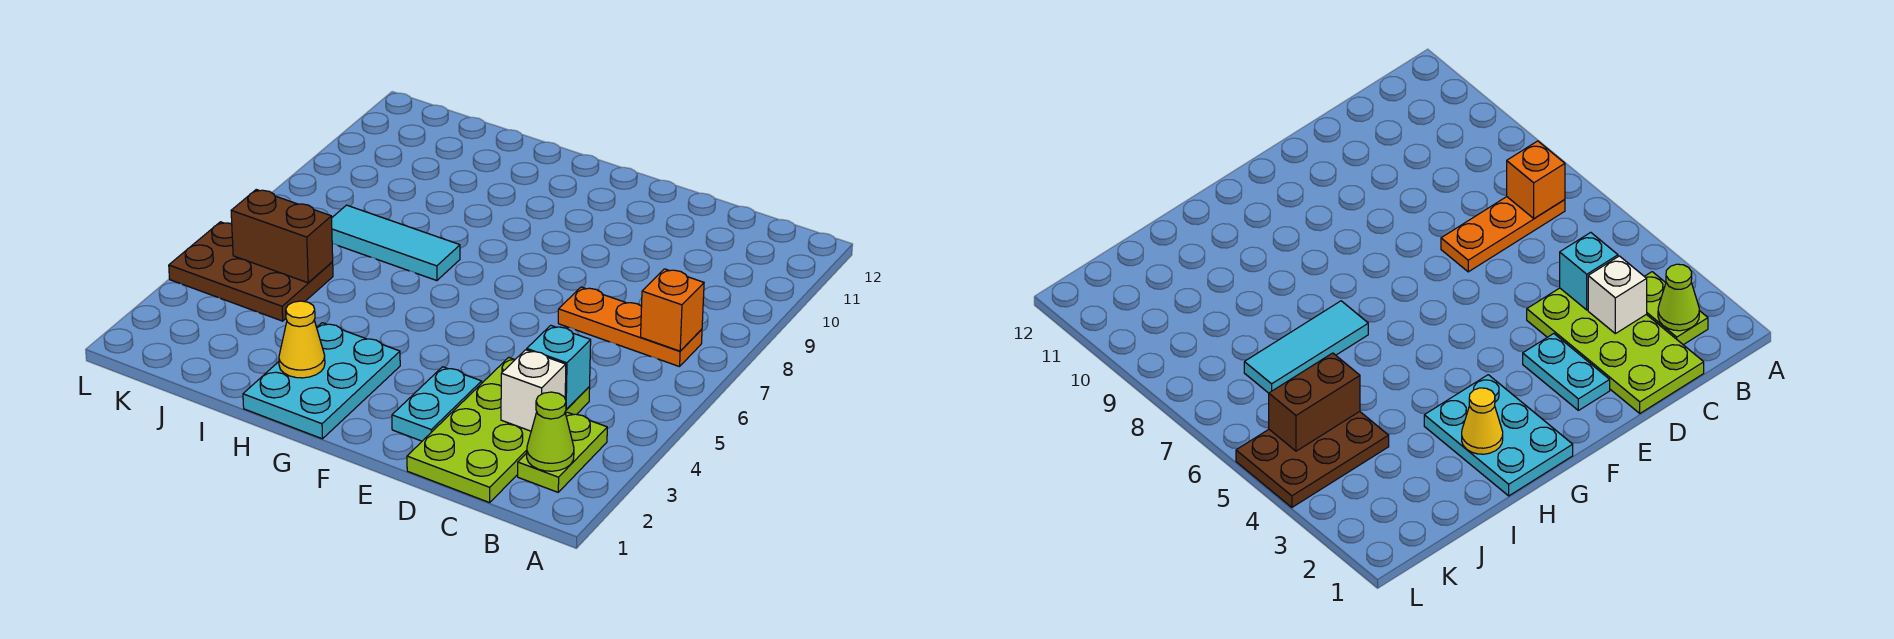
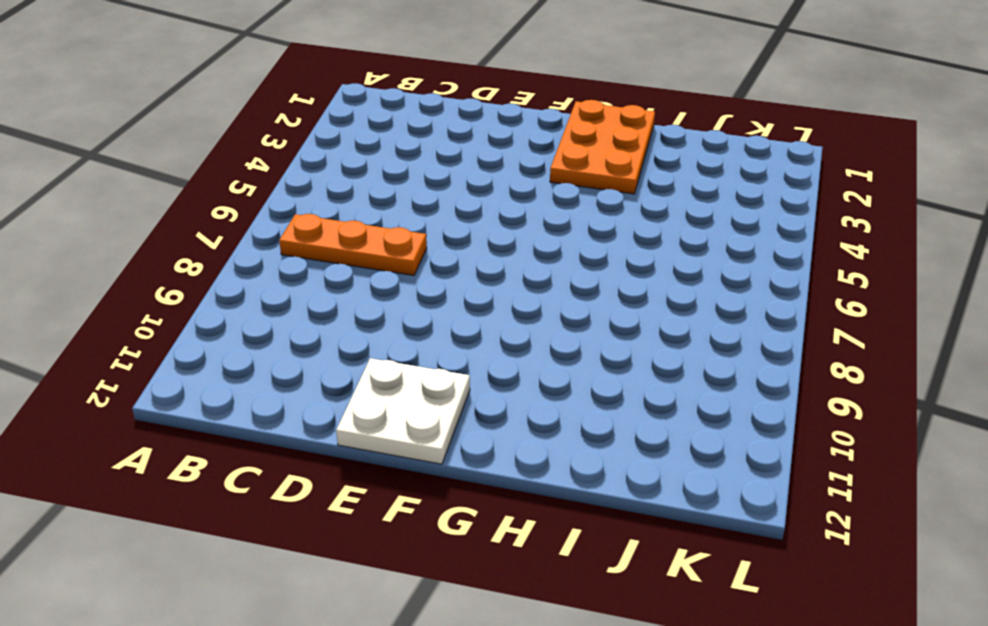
white 2x2 plate [336,358,470,464] -> none
orange 2x3 plate [550,100,655,194] -> cyan 2x3 plate [243,323,400,439]
none -> lime 1x2 plate [518,412,607,492]
none -> lime 2x4 plate [407,357,590,503]
none -> cyan 1x2 plate [392,367,482,441]

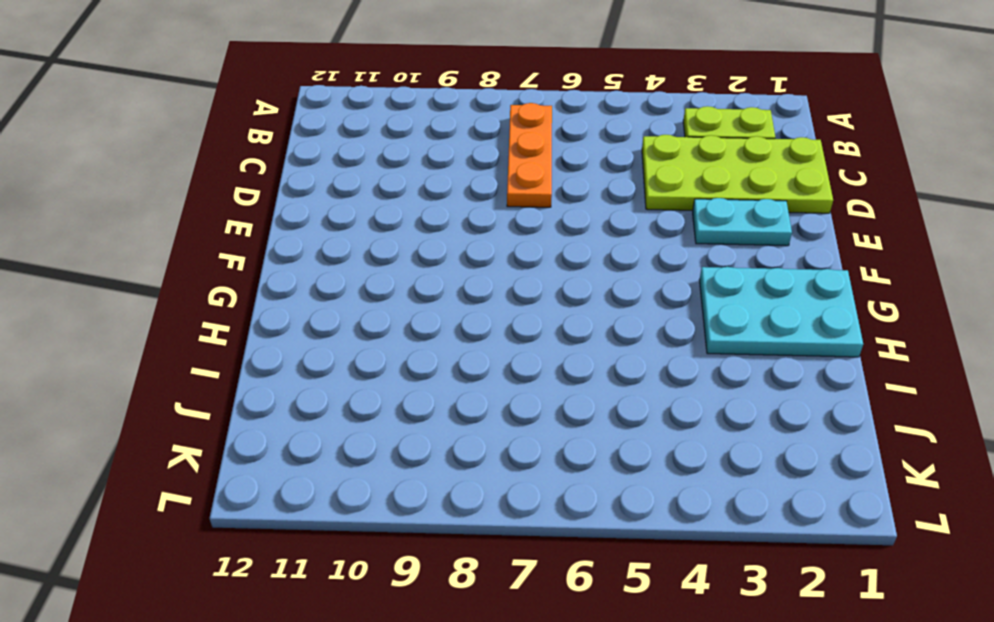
none -> cyan 1x3 tile [332,205,460,281]
none -> brown 2x3 plate [169,222,333,321]
none -> lime 1x1 cone [527,392,574,471]

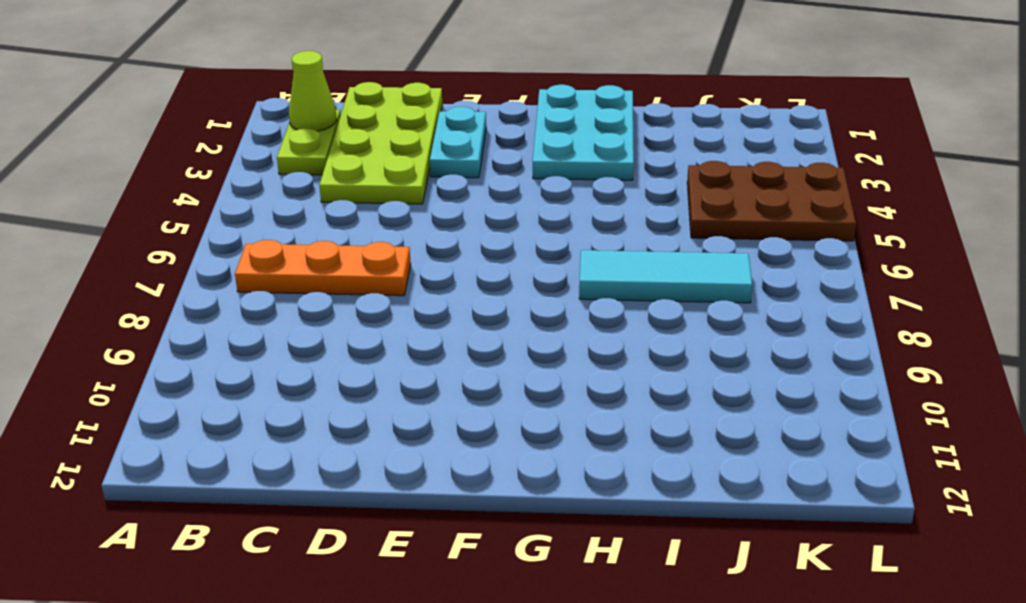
none -> orange 1x1 brick [641,269,704,351]
none -> white 1x1 brick [501,350,566,431]
none -> cyan 1x1 brick [527,325,591,409]

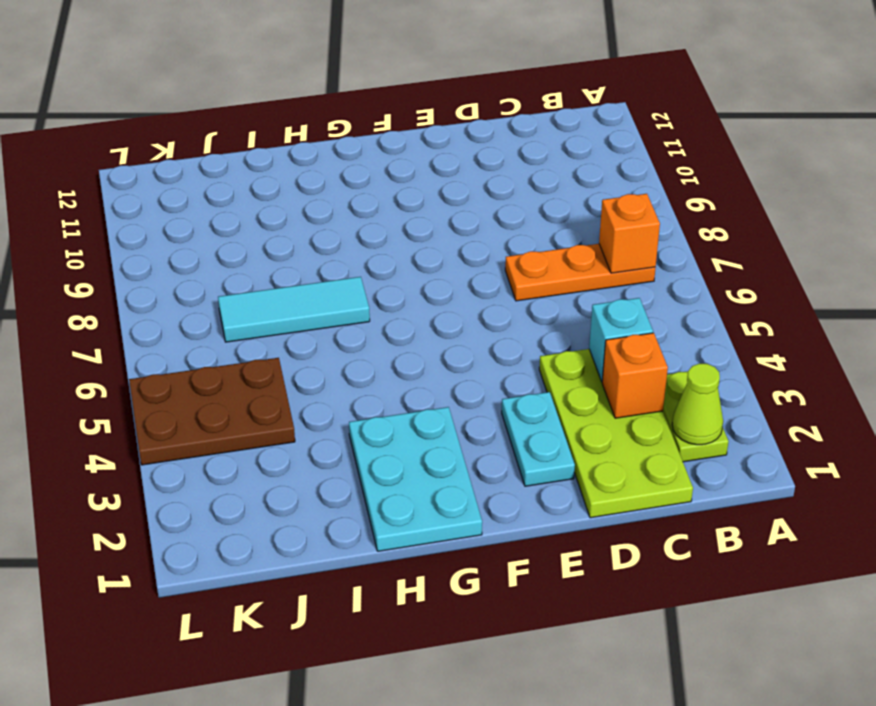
orange 1x1 brick [602,333,668,418] -> white 1x1 brick [501,350,566,431]
none -> yellow 1x1 cone [279,301,325,378]
none -> brown 1x2 brick [231,190,333,283]

